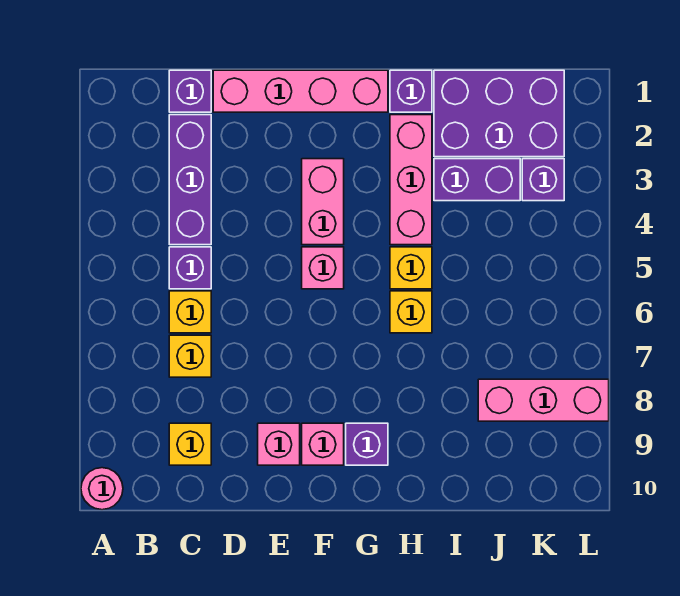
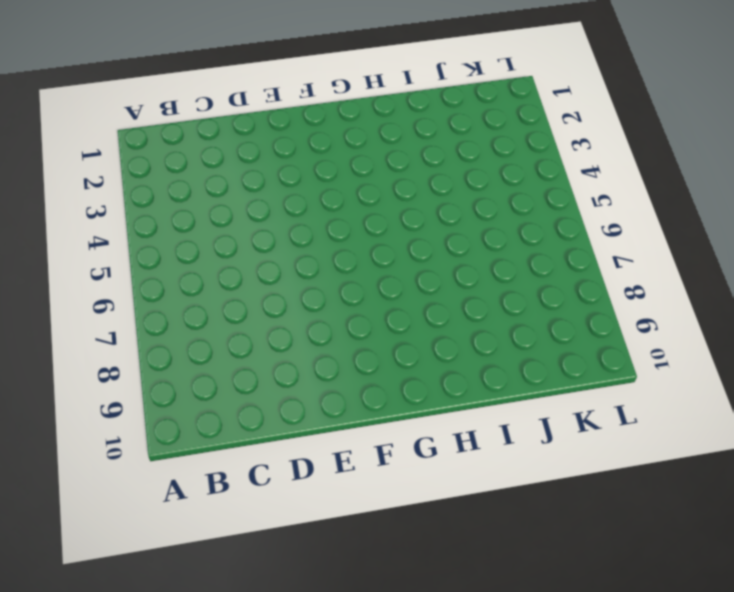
none -> pink 1x1 round brick [81,468,123,510]
none -> purple 1x1 brick [169,70,211,112]
none -> purple 1x3 brick [169,115,211,245]

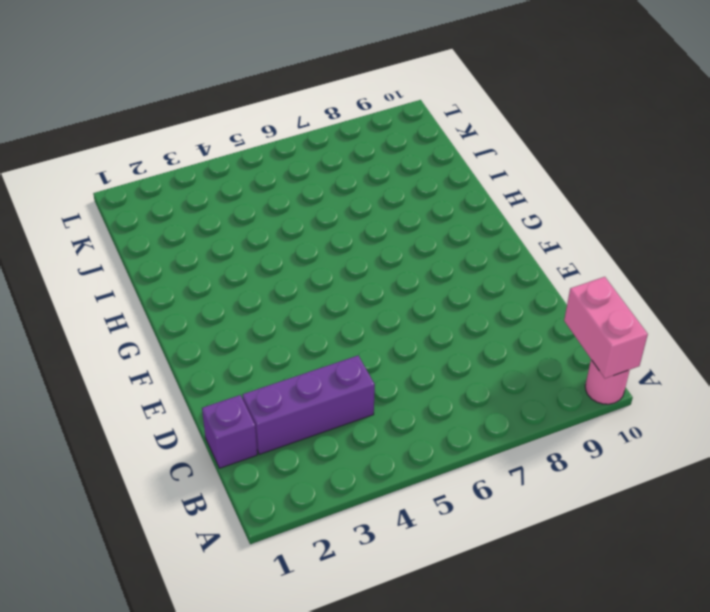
pink 1x2 brick [564,277,648,378] -> pink 1x2 brick turned to [302,159,344,245]
none -> purple 1x1 brick [169,247,211,289]
none -> yellow 1x1 brick [169,291,211,333]
none -> yellow 1x1 brick [169,335,211,377]

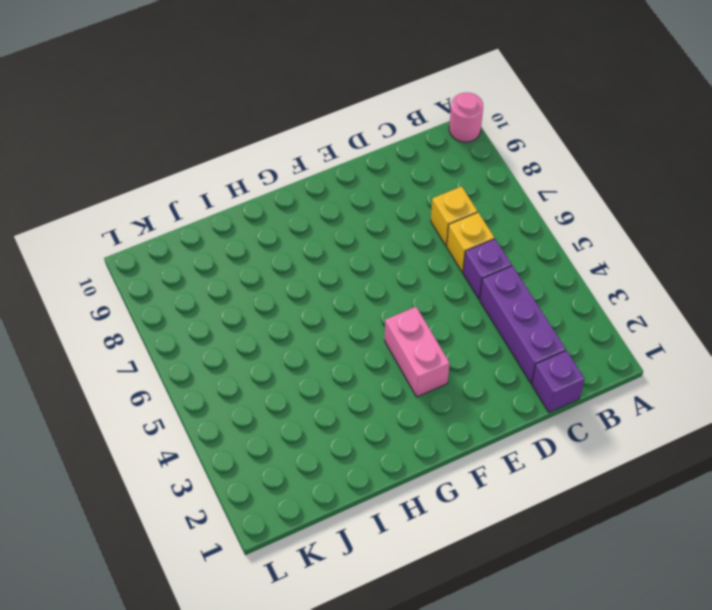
none -> yellow 1x1 brick [169,423,211,465]
none -> pink 1x4 brick [213,70,388,112]
none -> pink 1x1 brick [258,423,300,465]

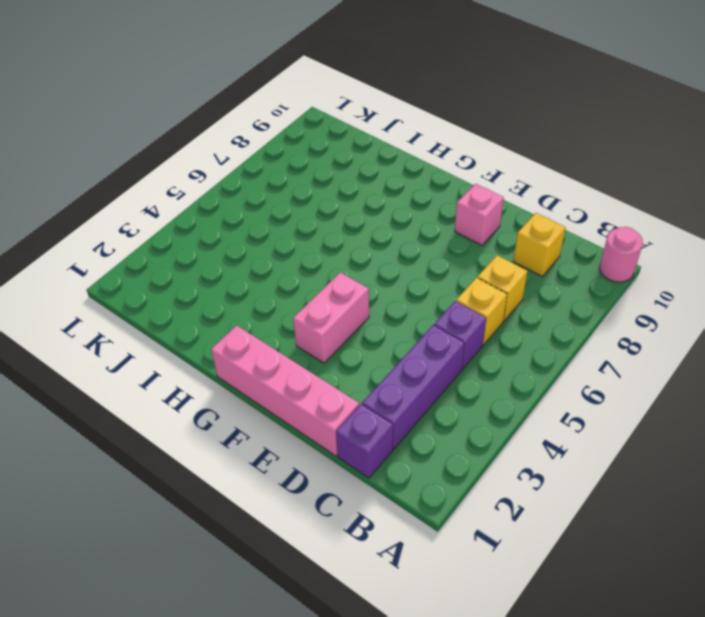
none -> pink 1x1 brick [302,247,344,289]
none -> pink 1x1 brick [302,423,344,465]
none -> purple 1x1 brick [346,423,388,465]

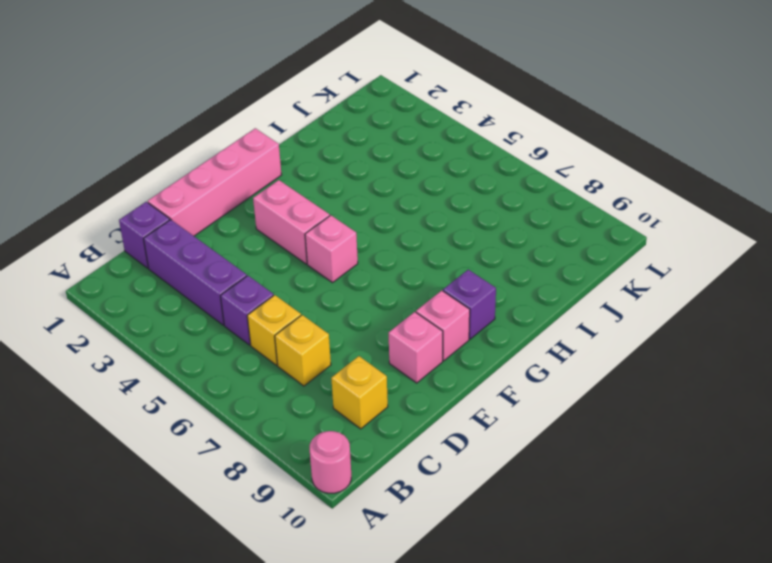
none -> purple 1x1 brick [390,70,432,112]
none -> pink 1x3 brick [390,115,432,245]
none -> yellow 1x1 brick [390,247,432,289]

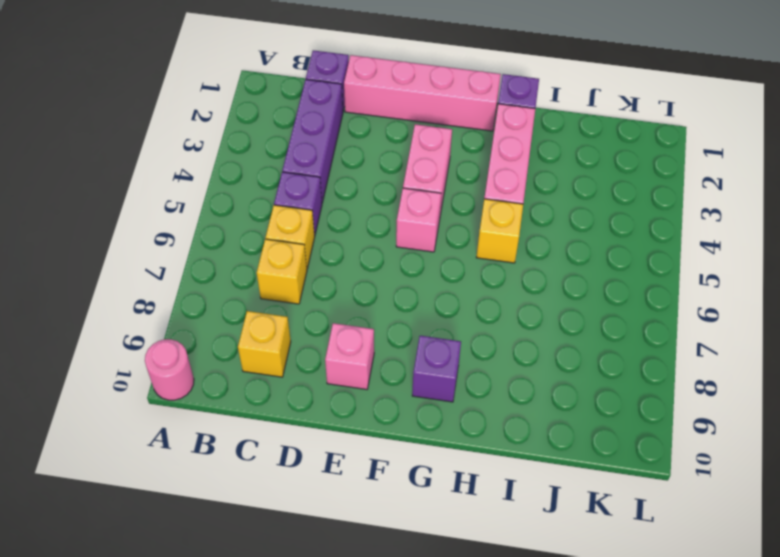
none -> pink 1x1 brick [302,423,344,465]
none -> yellow 1x1 brick [390,291,432,333]
none -> purple 2x3 brick [434,70,564,157]

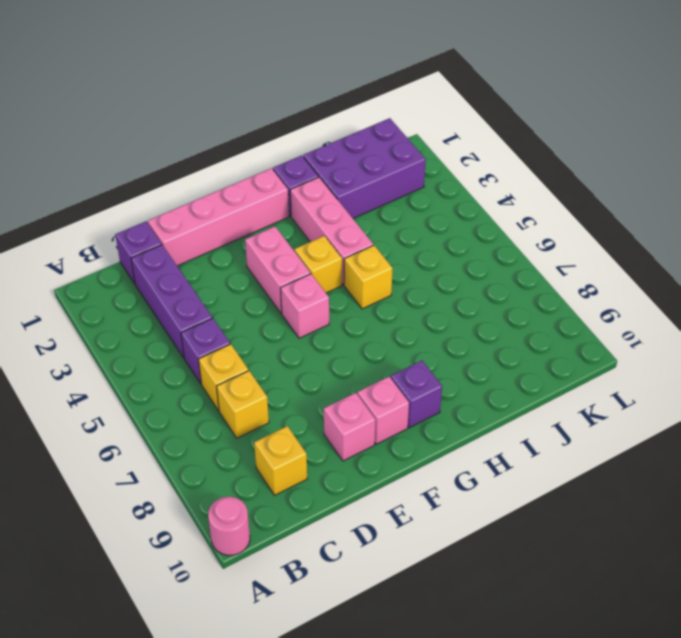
yellow 1x1 brick [295,236,342,293] -> yellow 1x1 brick moved to [390,291,432,333]
none -> purple 1x2 brick [434,159,520,201]
none -> pink 1x3 brick [478,379,609,421]
none -> purple 1x1 brick [522,159,564,201]

